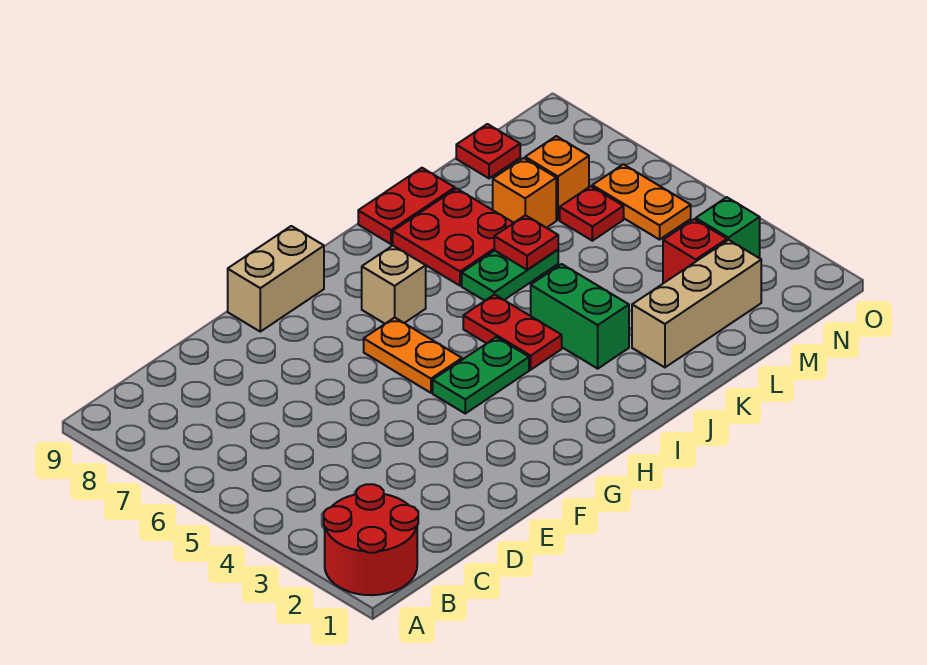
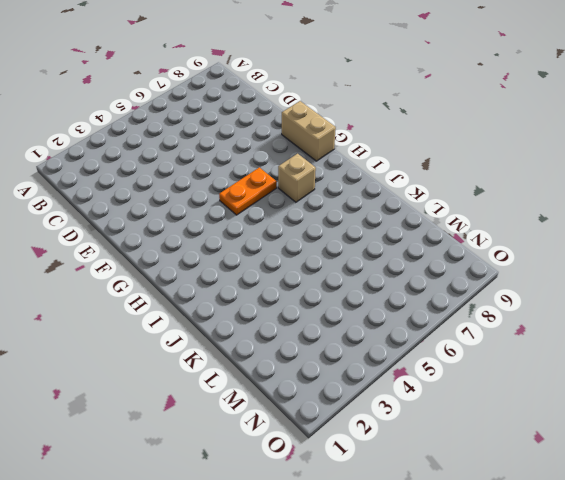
none -> red 2x2 round brick [324,484,418,595]
none -> green 1x2 plate [433,337,529,413]
none -> red 1x2 plate [463,294,562,370]

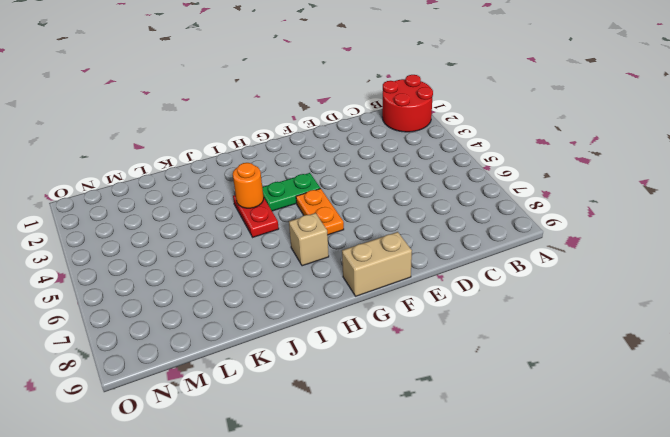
orange 1x1 round brick [233,163,264,208] -> none
none -> green 1x2 brick [531,264,629,369]
none -> green 1x2 plate [462,250,558,301]
none -> red 2x2 plate [393,189,513,286]

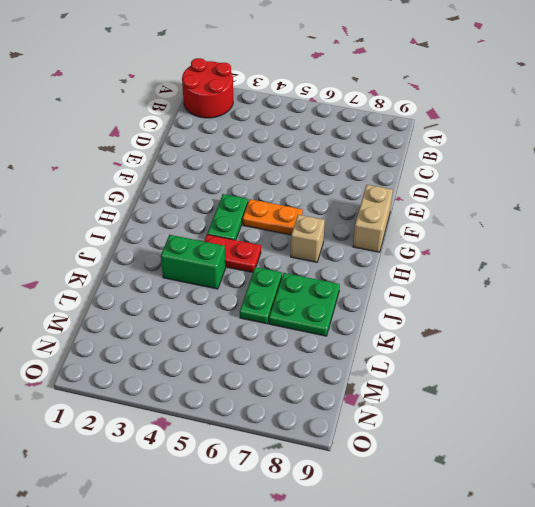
green 2x2 plate [269,273,340,336] -> red 2x2 plate [393,189,513,286]
none -> red 1x2 plate [358,168,455,244]
none -> tan 1x3 brick [632,240,761,367]
none -> orange 1x1 brick [493,158,556,228]

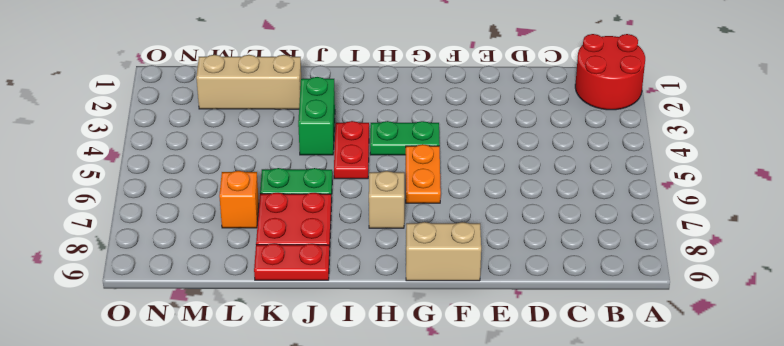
none -> red 1x1 brick [663,219,727,283]
none -> red 1x1 plate [560,186,624,241]
none -> orange 1x1 brick [525,136,589,220]

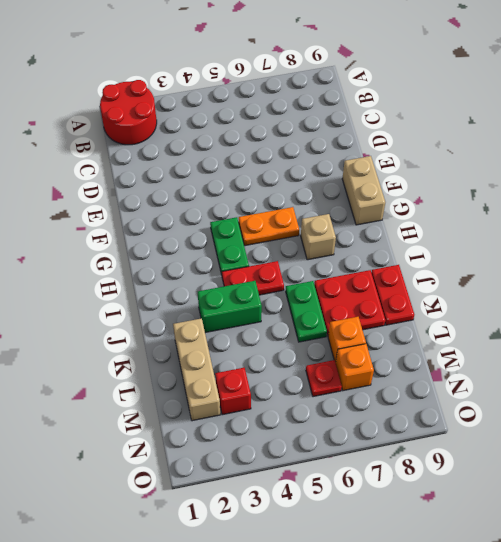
none -> red 1x1 plate [456,124,520,178]
none -> green 1x1 brick [696,197,760,258]
none -> orange 1x2 plate [592,164,691,240]

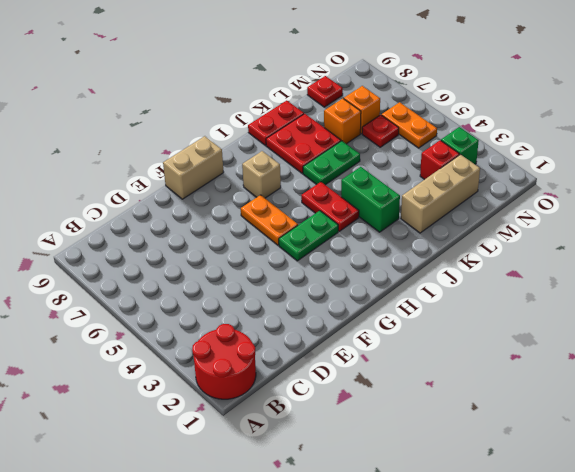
none -> red 1x1 plate [494,215,558,270]

